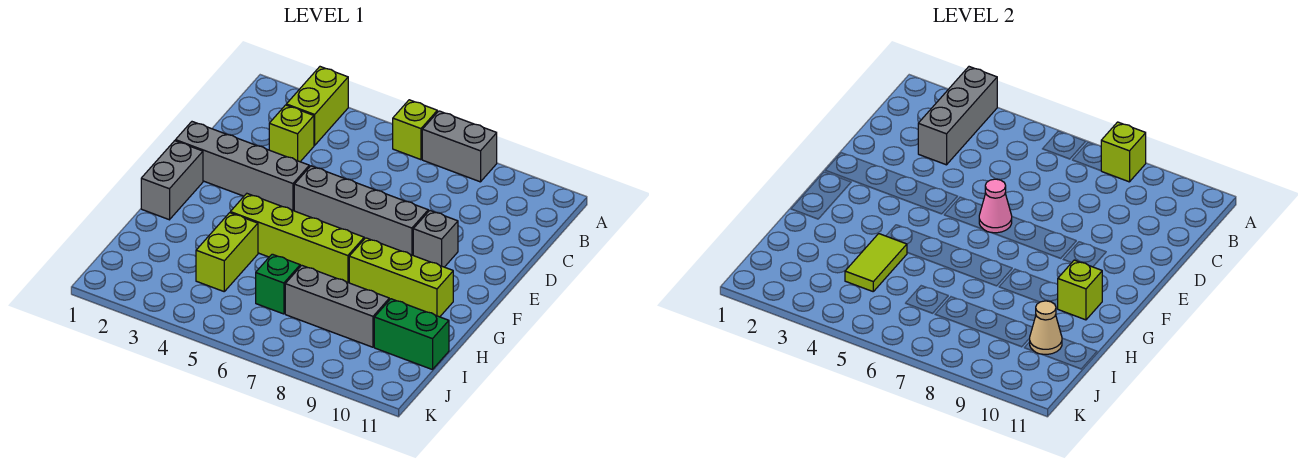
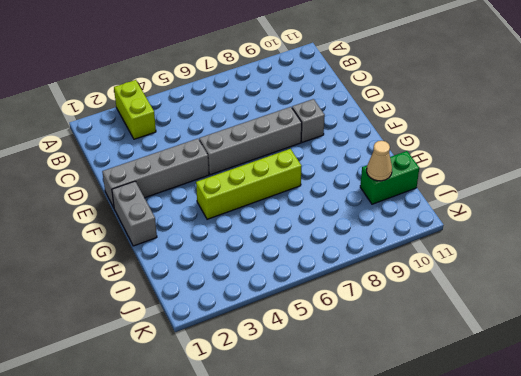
none -> lime 1x1 brick [393,100,437,160]
none -> grey 1x2 brick [422,111,497,182]
none -> lime 1x1 brick [269,105,314,162]

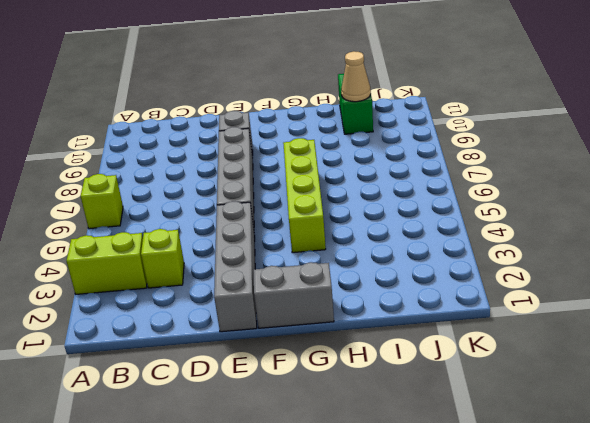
none -> grey 1x2 brick [422,111,497,182]
none -> lime 1x3 brick [349,238,453,317]
none -> lime 1x2 brick [196,213,258,291]

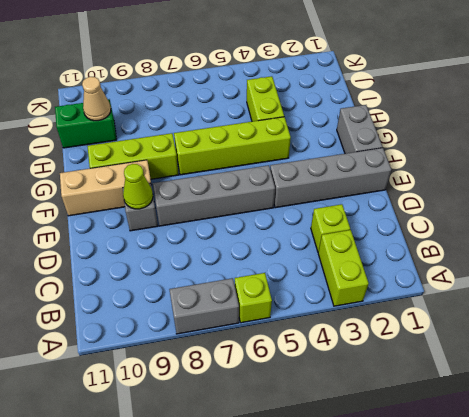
lime 1x1 cone [123,164,153,209] -> none
tan 1x3 brick [60,160,151,216] -> none
none -> green 1x1 brick [256,254,300,314]
none -> grey 1x3 brick [285,265,389,347]
none -> grey 1x3 brick [918,67,997,165]

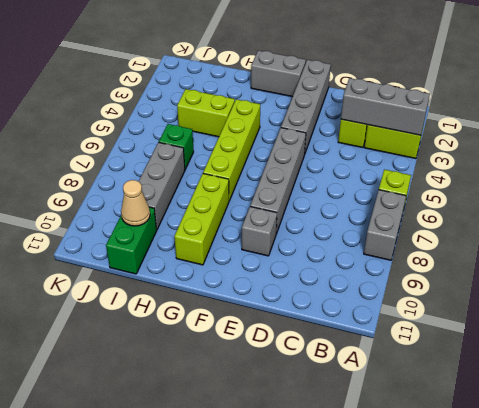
none -> lime 1x1 brick [1101,122,1146,182]
none -> pink 1x1 cone [979,179,1012,233]
none -> lime 1x1 brick [1058,260,1102,320]

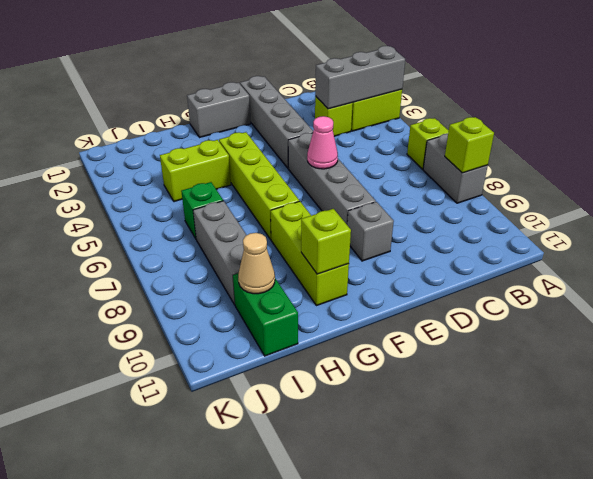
none -> lime 1x2 tile [845,234,907,291]

